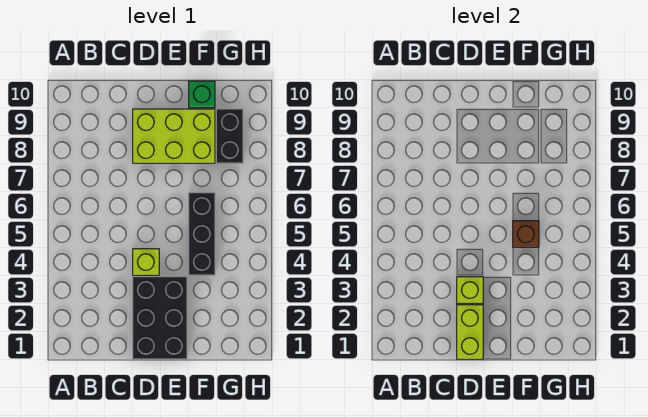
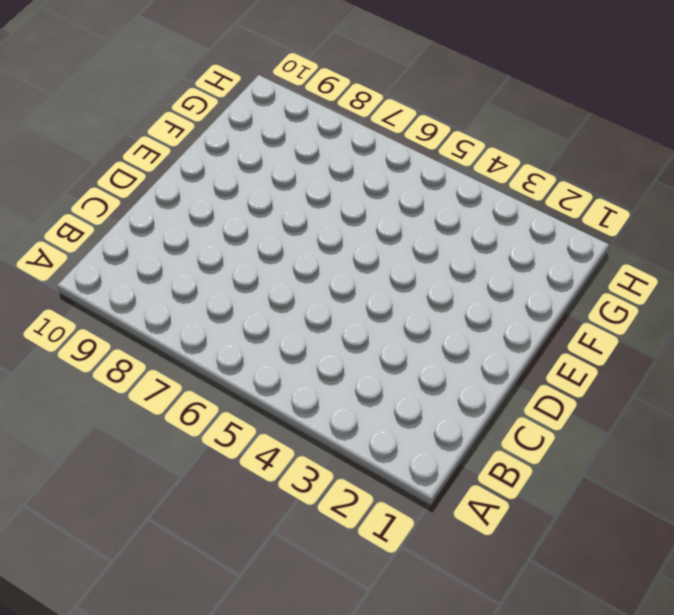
none -> black 2x3 brick [133,277,187,359]
none -> lime 1x1 brick [133,249,159,275]

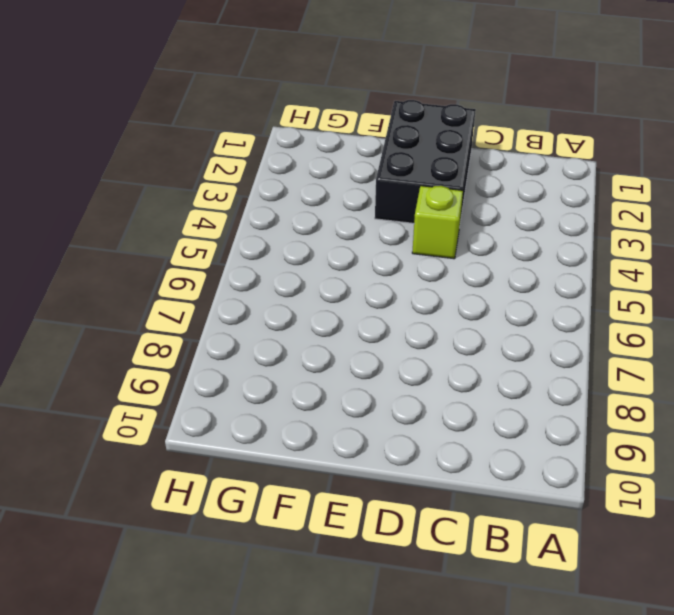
none -> lime 2x3 brick [133,109,215,163]
none -> black 1x3 brick [189,193,215,275]

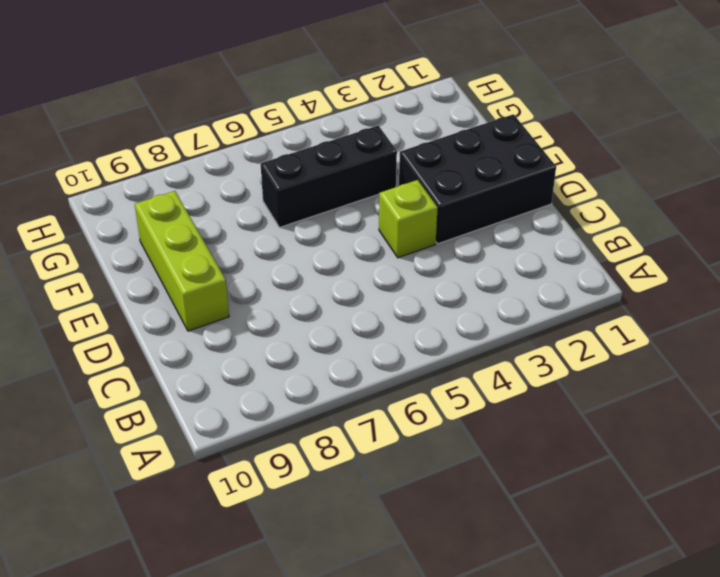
lime 1x3 brick [135,191,229,331] -> lime 2x3 brick [133,109,215,163]
none -> green 1x1 brick [189,81,215,108]
none -> black 1x2 brick [216,109,243,163]

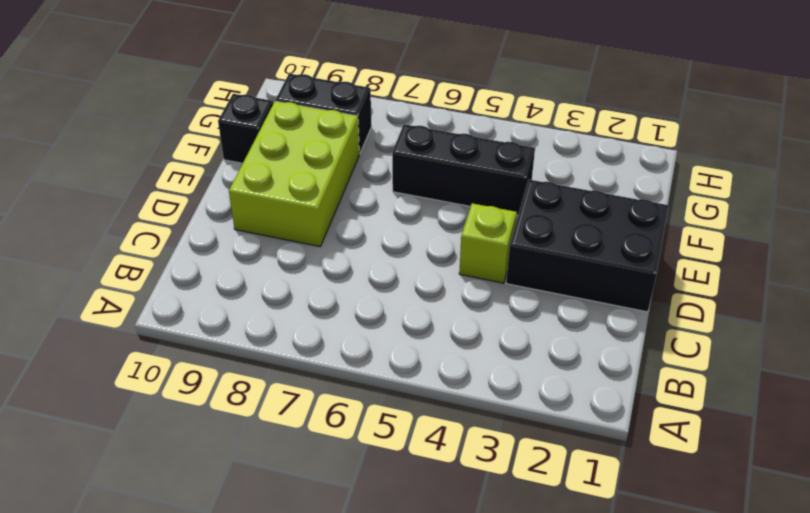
black 1x1 brick [218,94,273,163] -> green 1x1 brick [189,81,215,108]
none -> lime 1x2 brick [457,305,483,359]
none -> lime 1x1 brick [457,277,483,303]

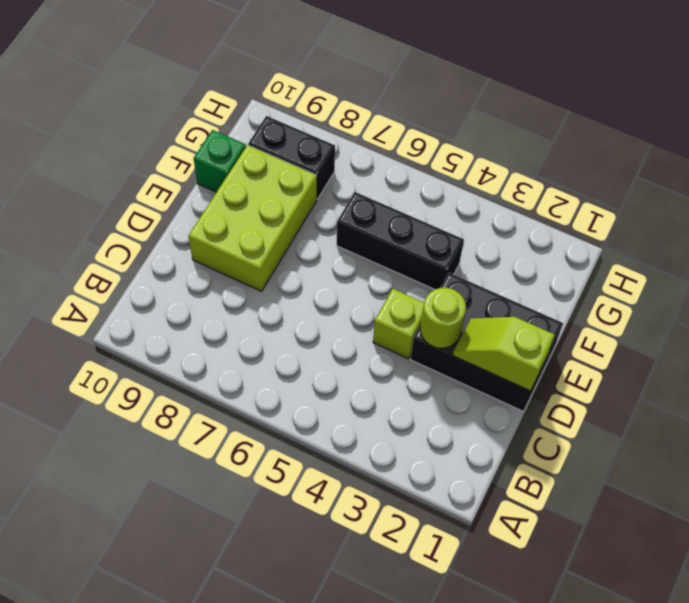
lime 1x2 slope [453,317,554,391] -> lime 1x2 brick [457,305,483,359]
lime 1x1 round brick [420,288,466,348] -> lime 1x1 brick [457,277,483,303]
none -> brown 1x1 brick [513,221,539,247]

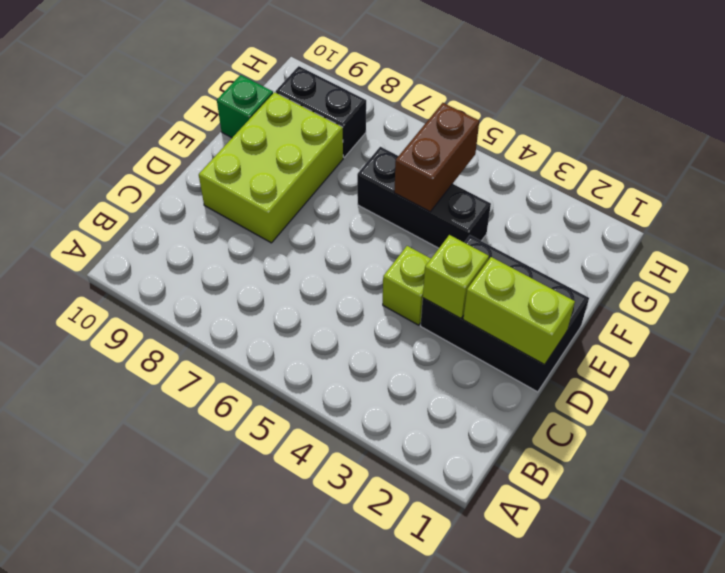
brown 1x2 brick [394,103,479,212] -> brown 1x1 brick [513,221,539,247]

